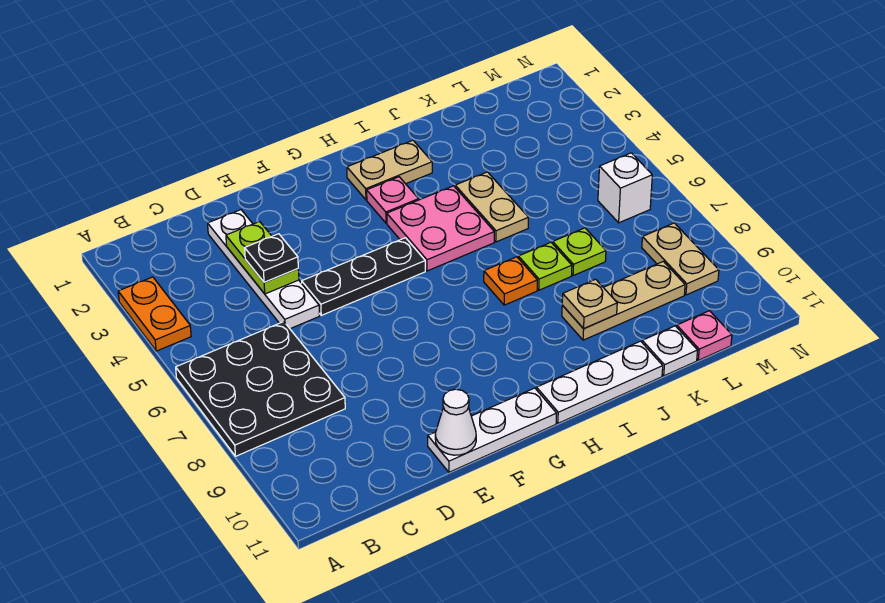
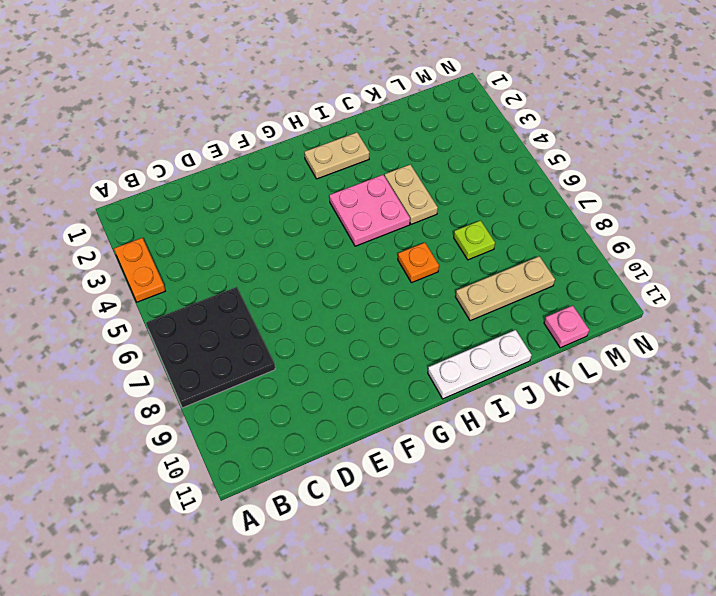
none -> white 1x4 plate [208,210,320,329]
none -> black 1x3 plate [302,238,425,315]
none -> white 1x3 plate [428,388,557,472]

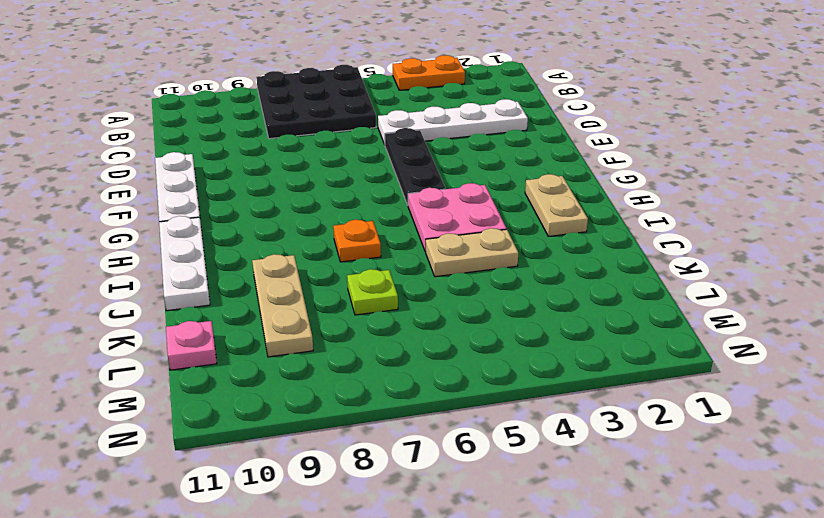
none -> pink 1x1 plate [367,177,419,223]
none -> lime 1x1 plate [518,242,572,290]
none -> white 1x1 plate [642,326,698,376]

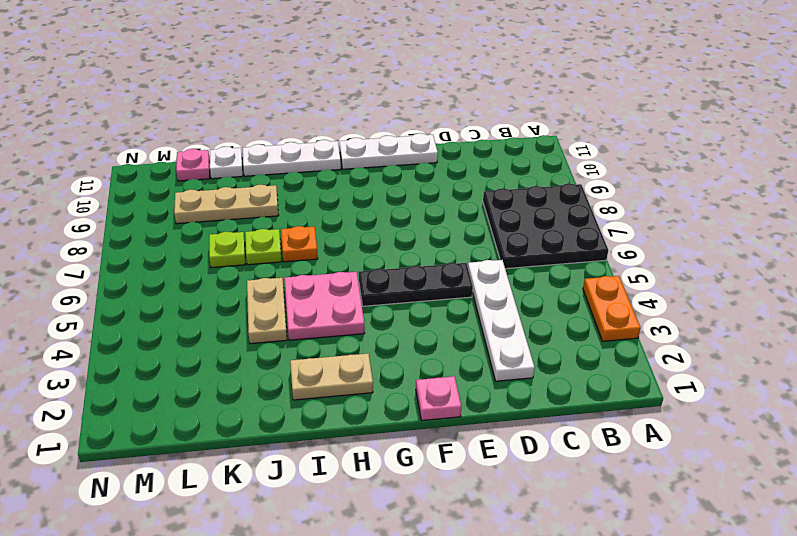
pink 1x1 plate [416,376,461,421] -> pink 1x1 plate moved to [367,177,419,223]
none -> white 1x1 brick [598,153,652,223]
none -> tan 1x2 plate [642,223,719,295]
none -> lime 1x2 plate [226,222,299,294]

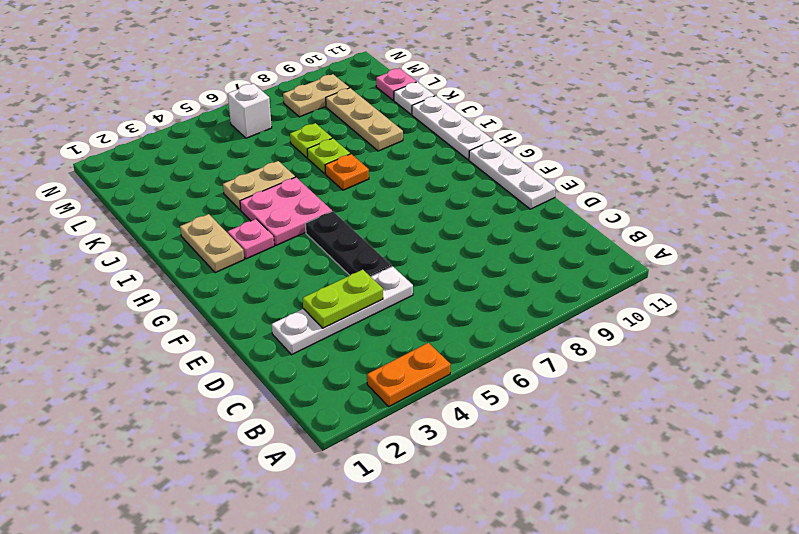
none -> black 3x3 plate [176,322,345,456]
none -> white 1x1 cone [435,389,476,455]
none -> tan 1x1 plate [562,279,617,329]

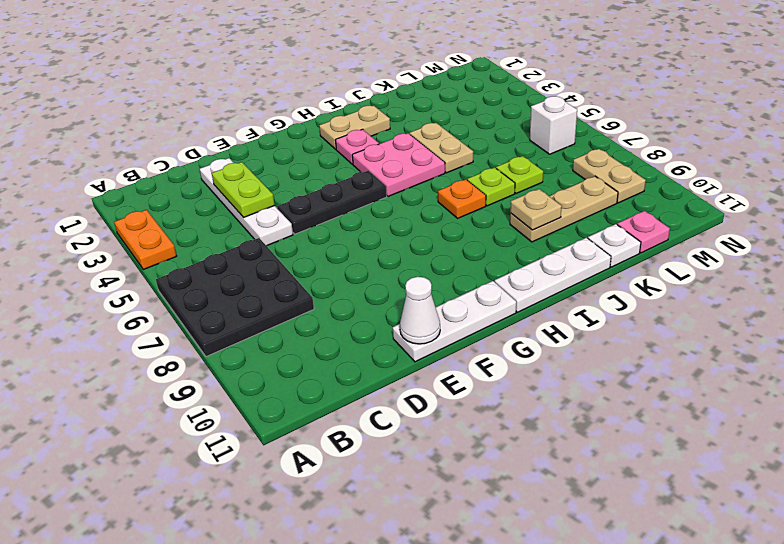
none -> black 1x1 plate [245,234,298,282]

